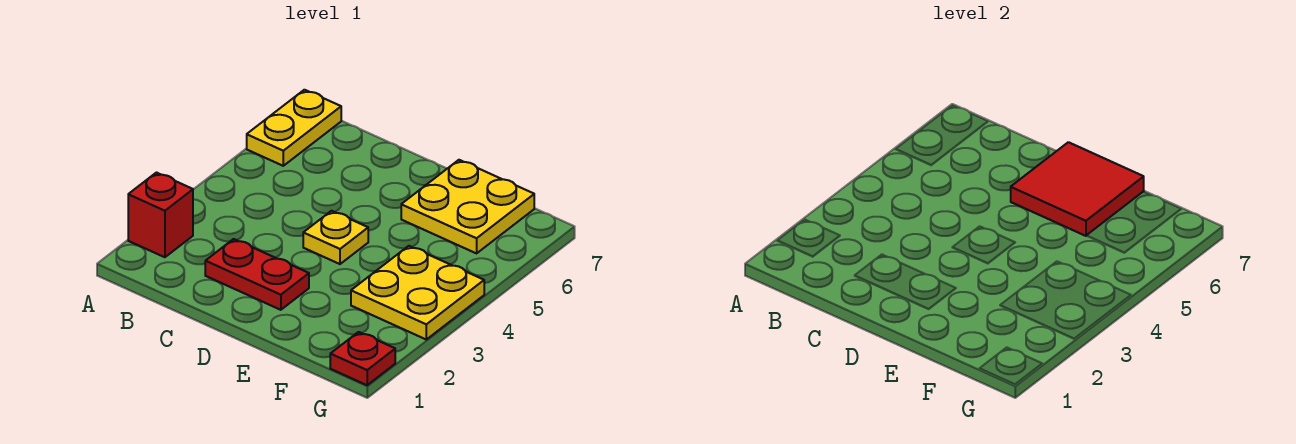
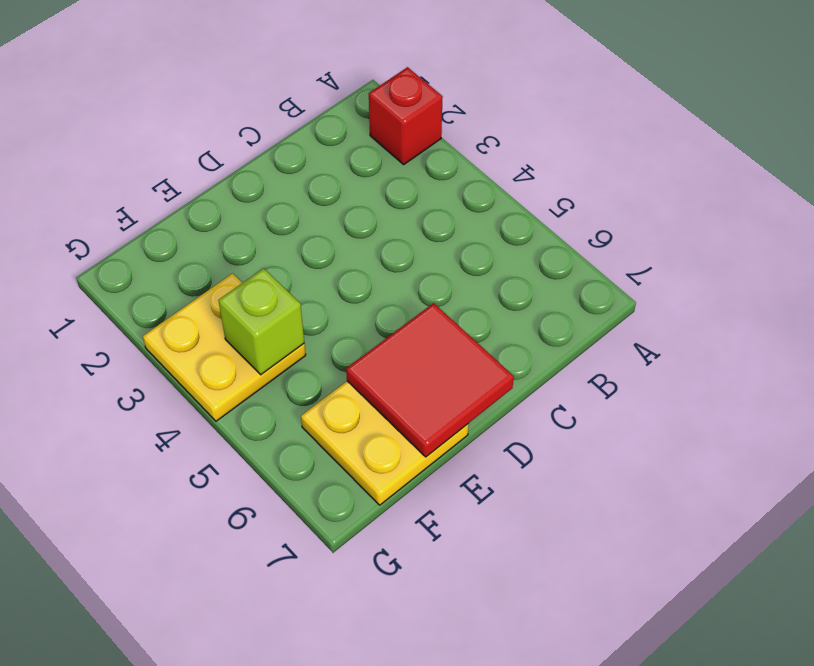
lime 1x1 brick [218,268,304,375] -> none
none -> yellow 1x2 plate [247,90,341,166]
none -> red 1x2 plate [205,239,309,310]

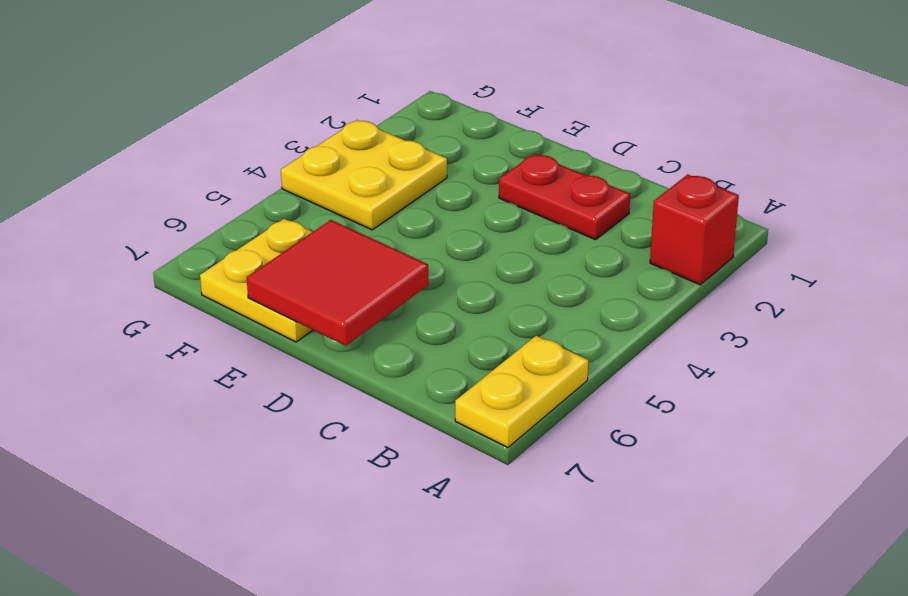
none -> yellow 1x1 plate [303,211,368,264]
none -> red 1x1 plate [330,332,395,385]

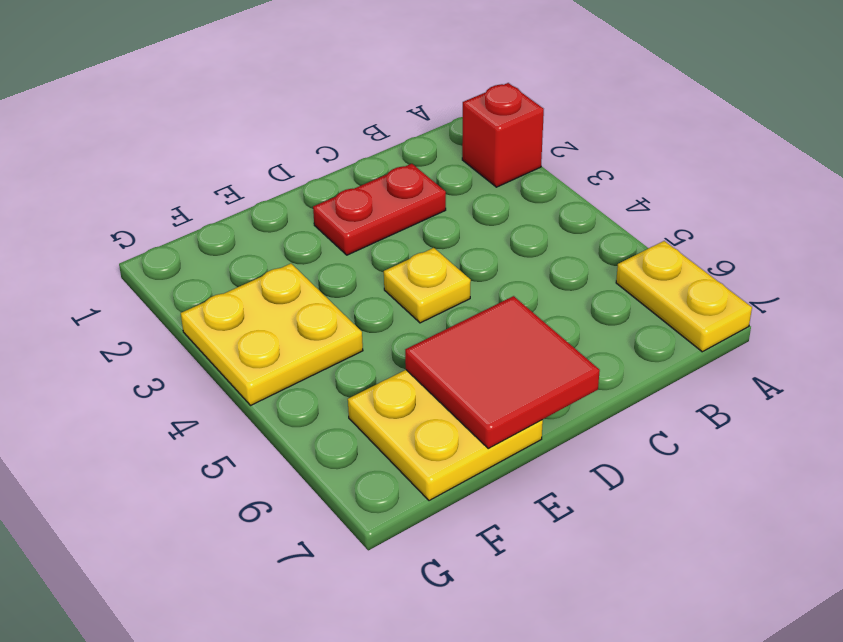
none -> red 1x1 plate [330,332,395,385]

